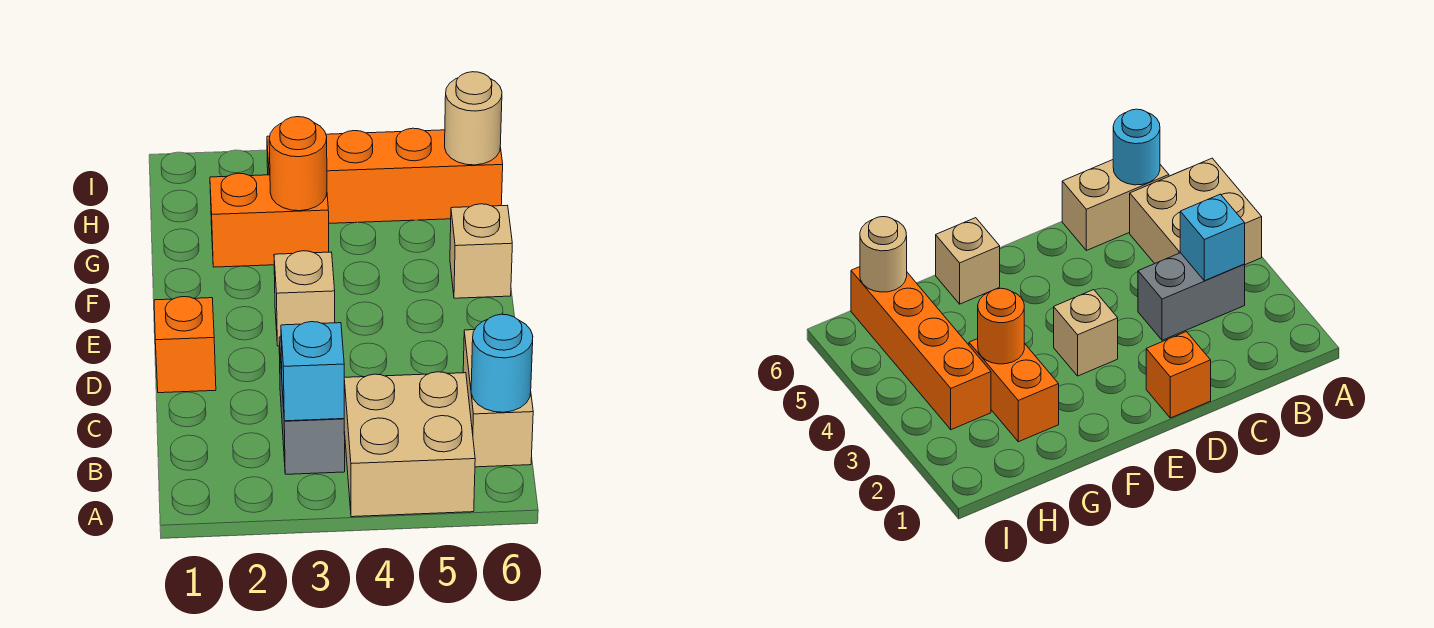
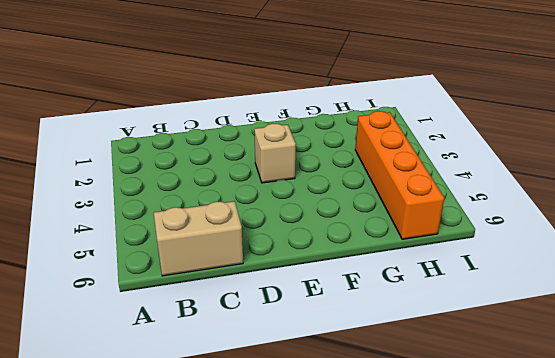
none -> tan 2x2 brick [344,372,475,517]
none -> grey 1x2 brick [279,337,345,474]
none -> orange 1x1 brick [154,297,216,393]

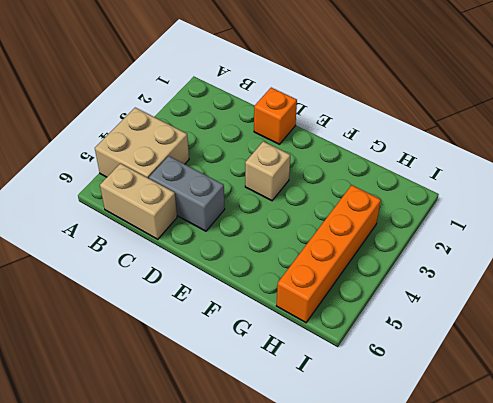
grey 1x2 brick [149,156,225,231] -> grey 1x2 brick moved to [279,337,345,474]
none -> tan 1x1 brick [450,204,512,298]
none -> orange 1x2 brick [210,173,329,267]
none -> cyan 1x1 brick [281,322,344,421]

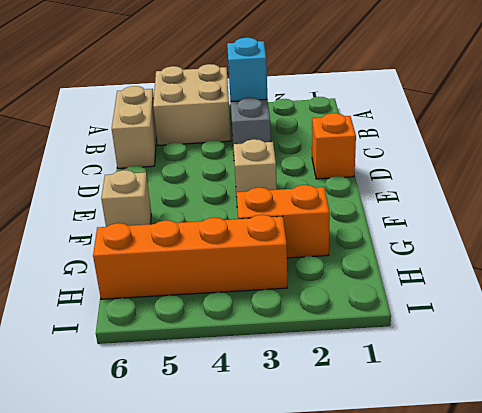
none -> cyan 1x1 round brick [471,314,533,412]
none -> orange 1x1 round brick [269,117,327,211]
none -> tan 1x1 round brick [445,72,502,165]

